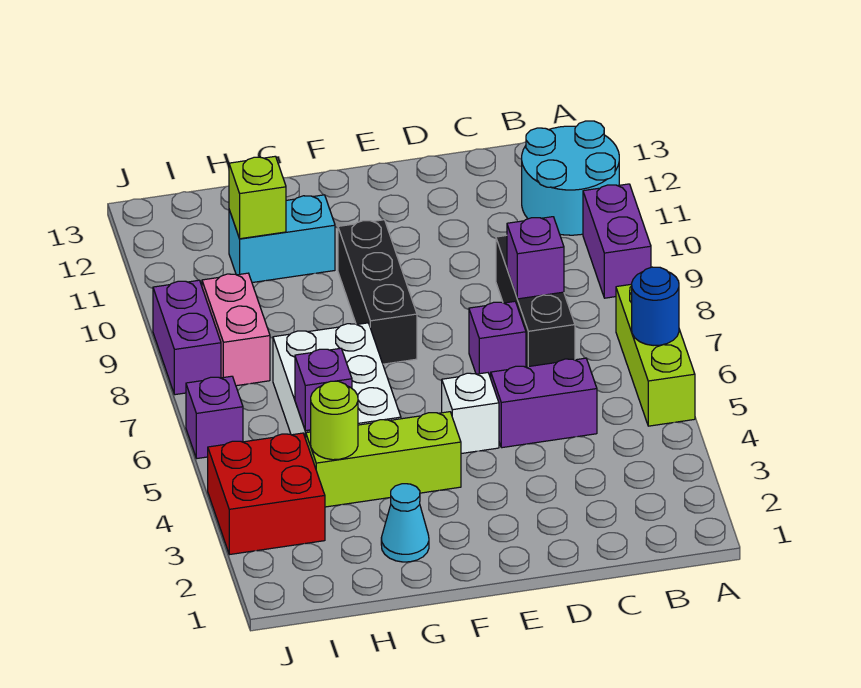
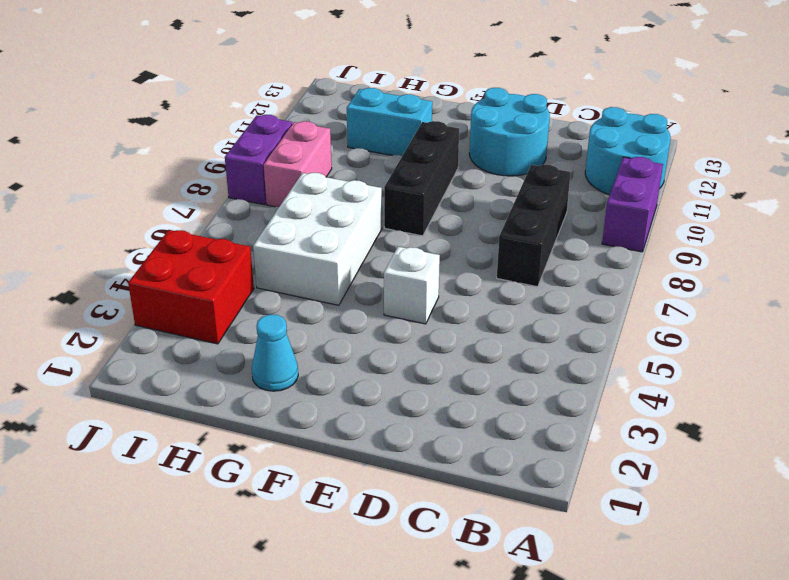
cyan 2x2 round brick [469,88,550,176] -> none
none -> lime 1x3 brick [616,284,695,426]
none -> purple 1x2 brick [491,358,597,448]
none -> purple 1x1 brick [469,301,526,378]

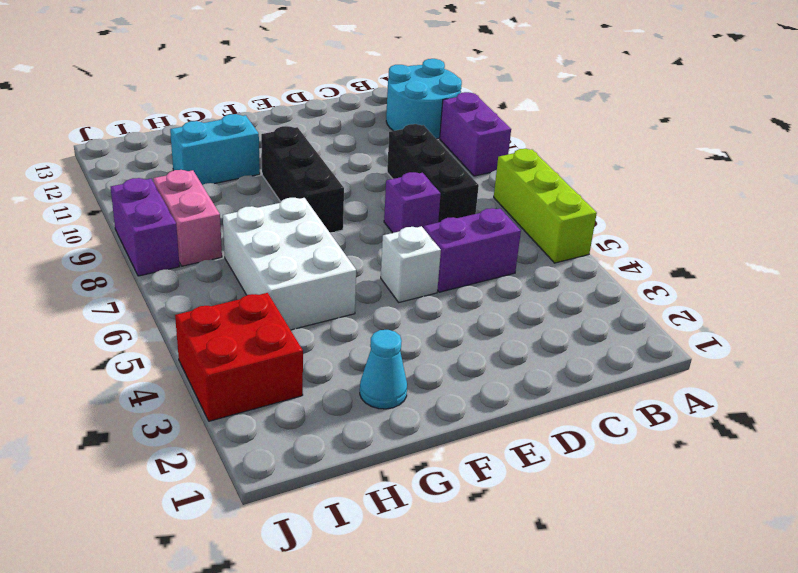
none -> lime 1x3 brick [306,412,461,507]
none -> purple 1x1 brick [186,376,243,459]
none -> blue 1x1 round brick [632,267,679,346]

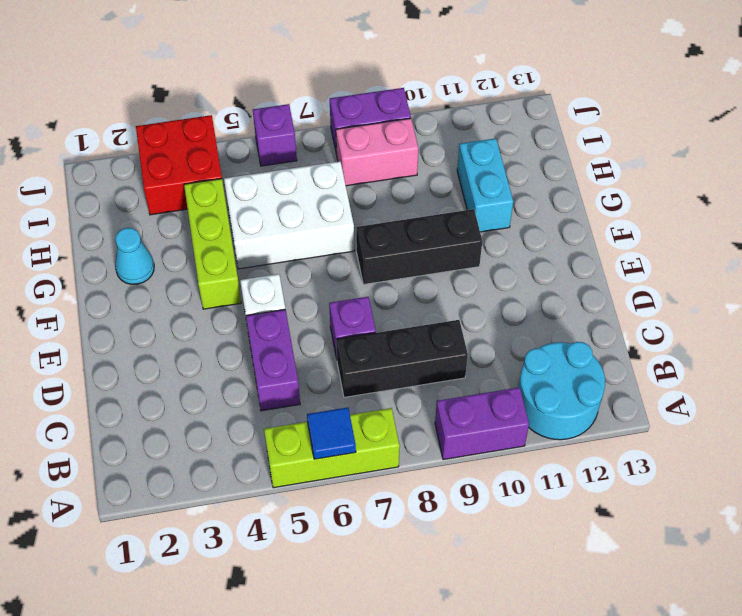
blue 1x1 tile [307,407,356,459] -> blue 1x1 round brick [632,267,679,346]
none -> purple 1x1 brick [507,217,564,299]
none -> lime 1x1 round brick [311,381,358,460]
none -> purple 1x1 brick [295,348,352,431]

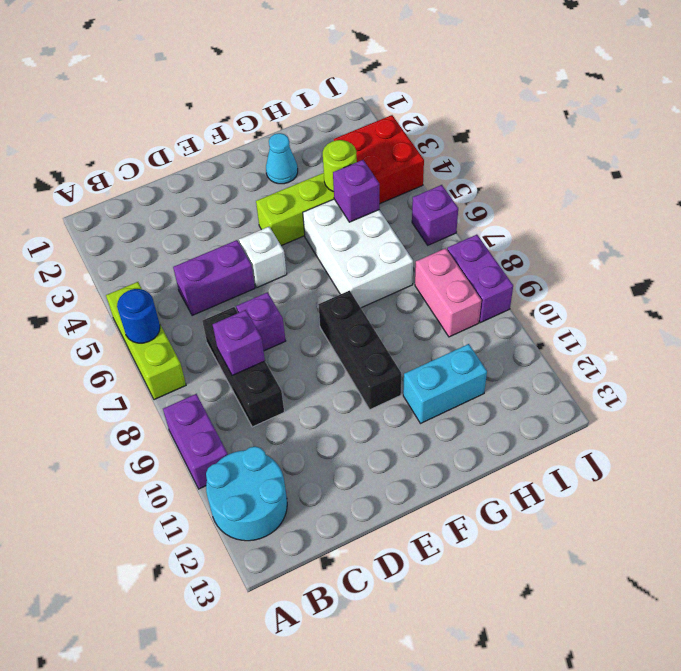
none -> lime 1x1 brick [229,156,286,239]

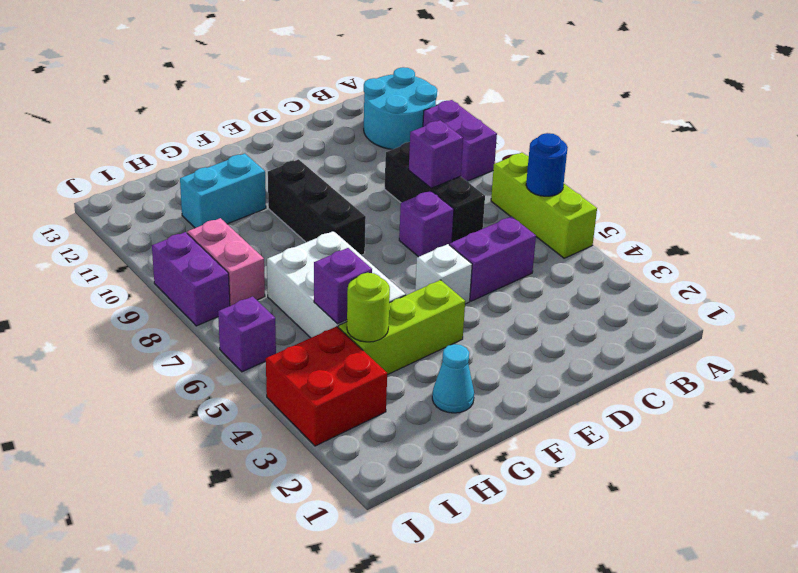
none -> lime 1x1 brick [229,156,286,239]

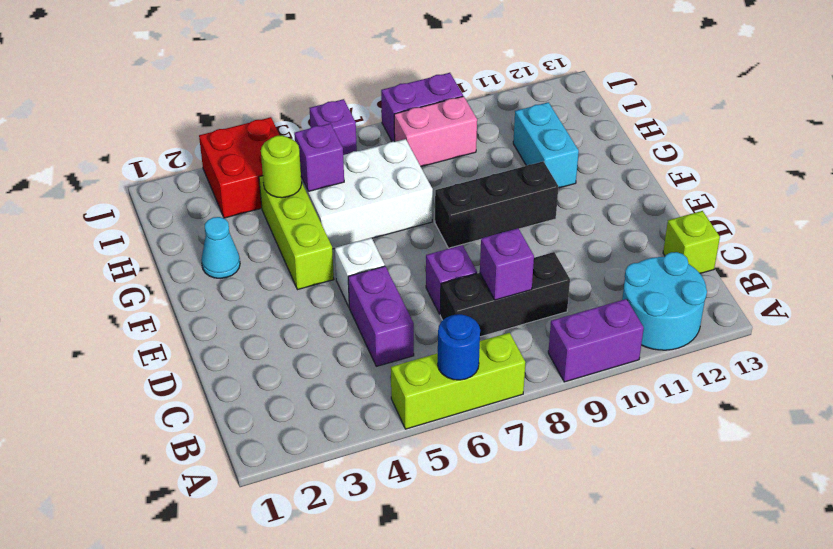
lime 1x1 brick [663,211,720,273] -> lime 1x1 brick moved to [229,156,286,239]

